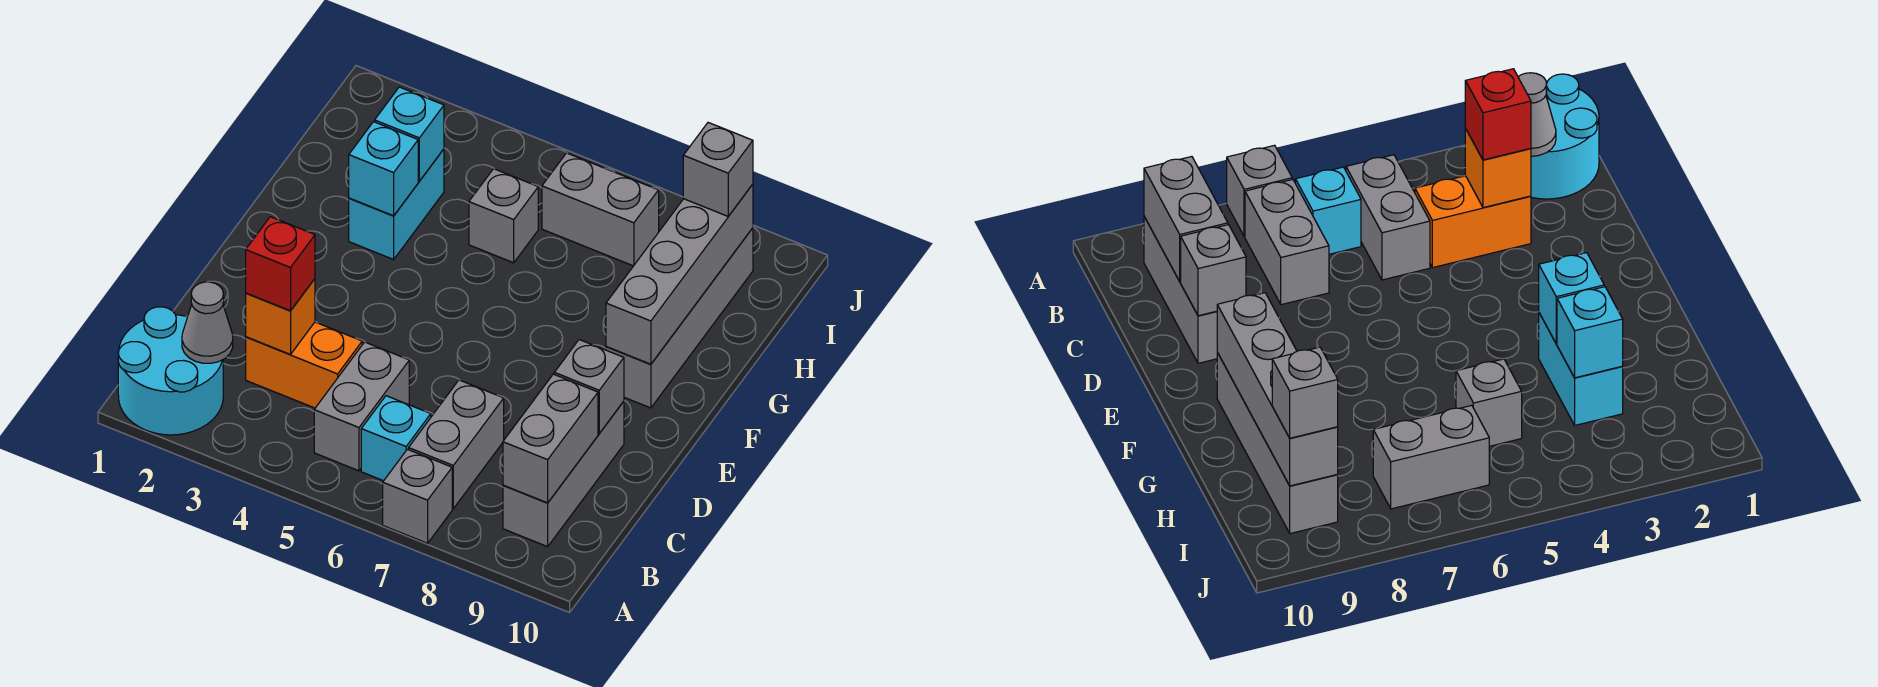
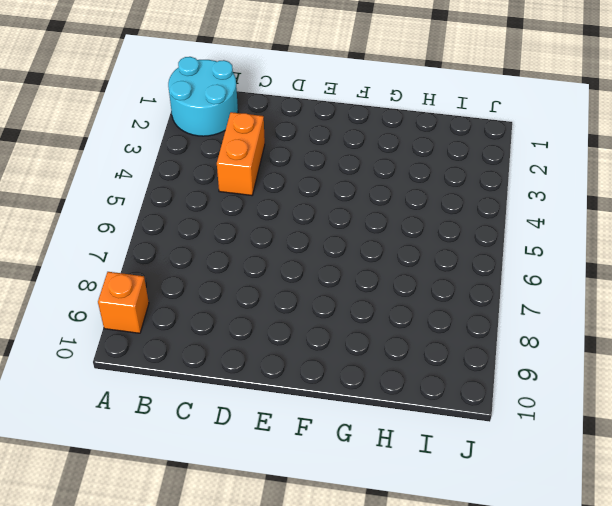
orange 1x1 brick [98,272,149,333] -> orange 1x1 brick moved to [246,279,315,354]
none -> grey 1x1 brick [383,449,452,543]
none -> grey 1x2 brick [314,342,409,471]
none -> cyan 1x1 brick [361,396,431,481]

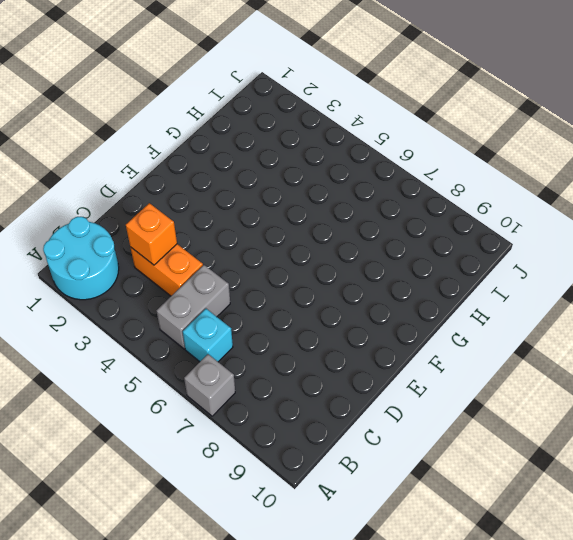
none -> grey 1x2 brick [409,380,504,509]
none -> grey 1x3 brick [503,401,624,547]
none -> grey 1x4 brick [606,228,753,408]

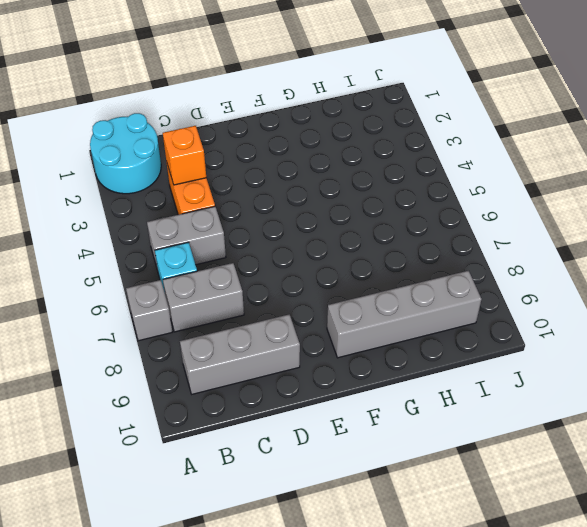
none -> cyan 1x2 brick [349,149,444,259]
none -> grey 1x1 brick [469,169,538,263]
none -> grey 1x2 brick [542,153,659,266]

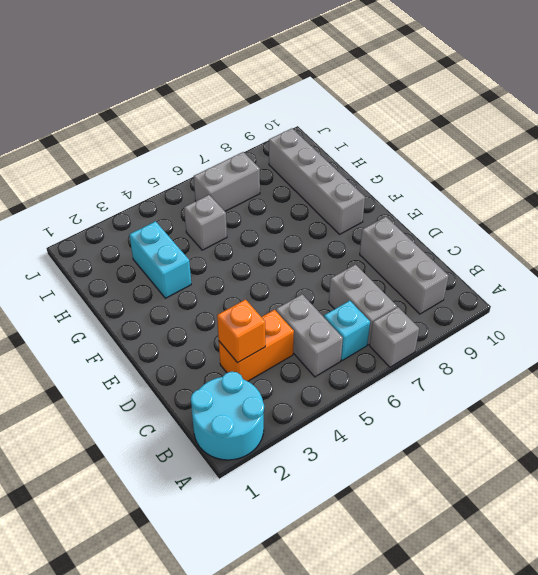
none -> grey 1x1 cone [182,282,233,363]
none -> grey 1x2 brick [503,374,598,503]
none -> grey 1x1 brick [554,340,624,433]

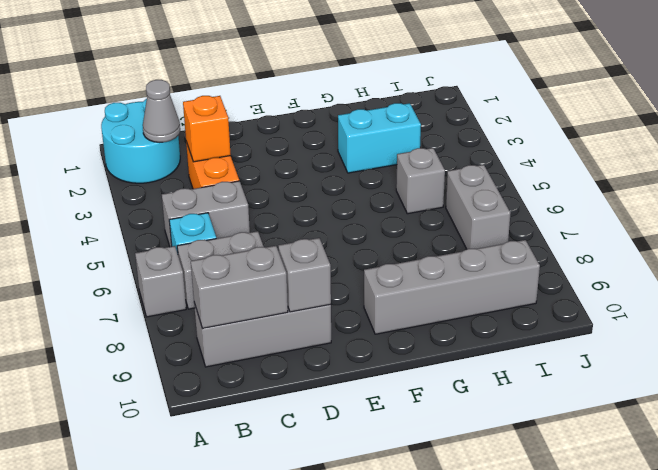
none -> grey 1x4 brick [606,184,753,364]
none -> cyan 1x1 brick [349,122,418,216]
none -> cyan 1x1 brick [375,87,444,181]

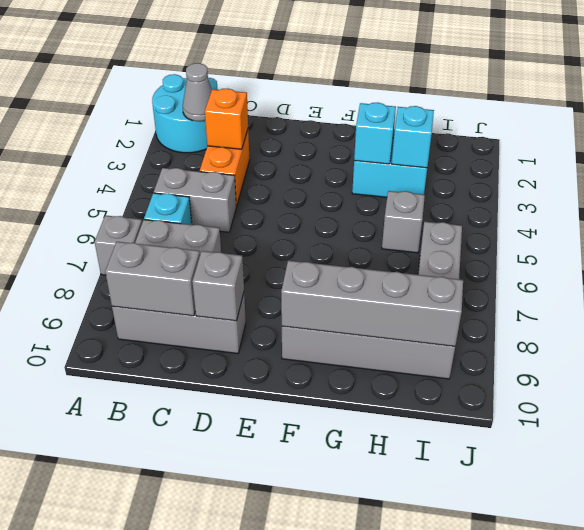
none -> red 1x1 brick [246,217,315,311]
none -> grey 1x1 brick [683,123,753,216]

